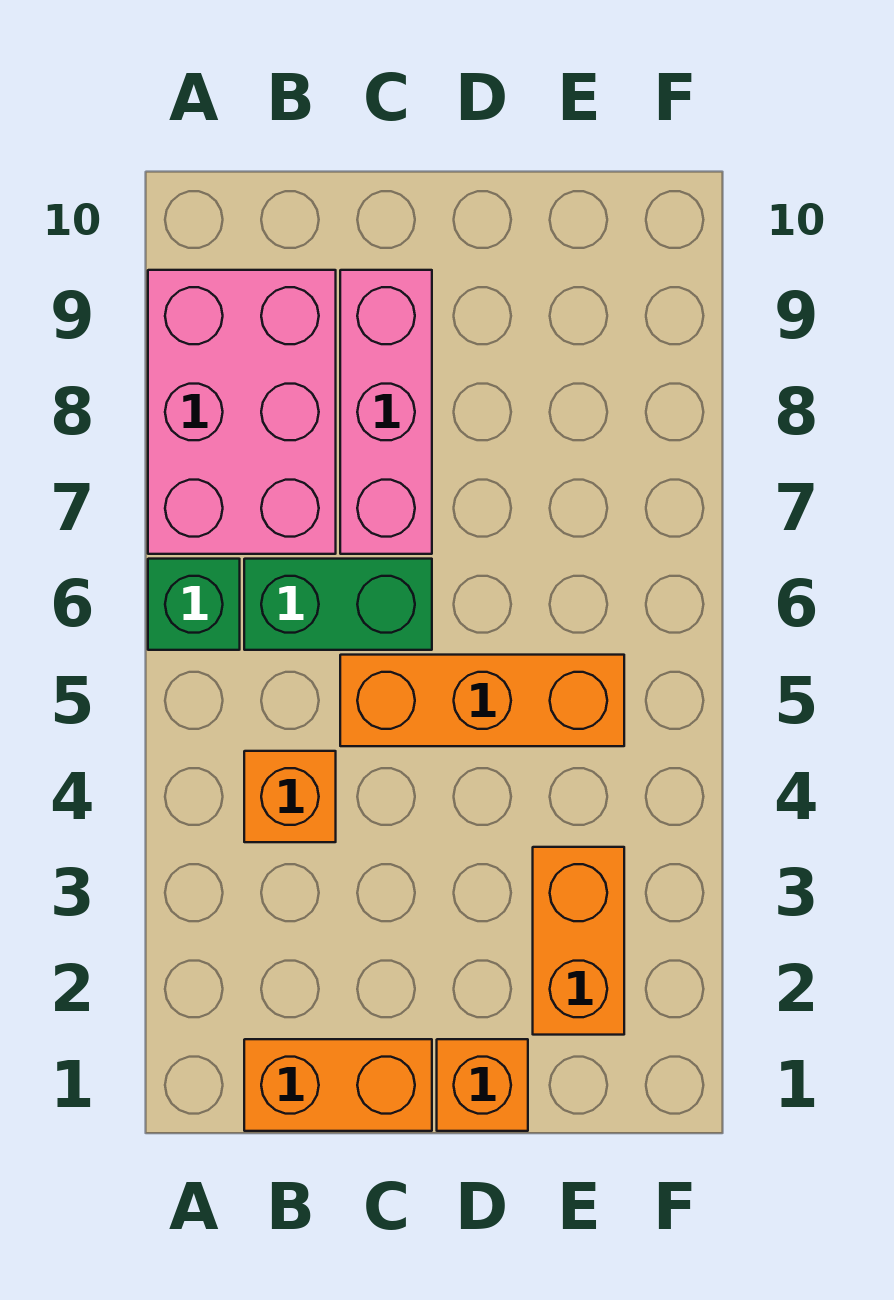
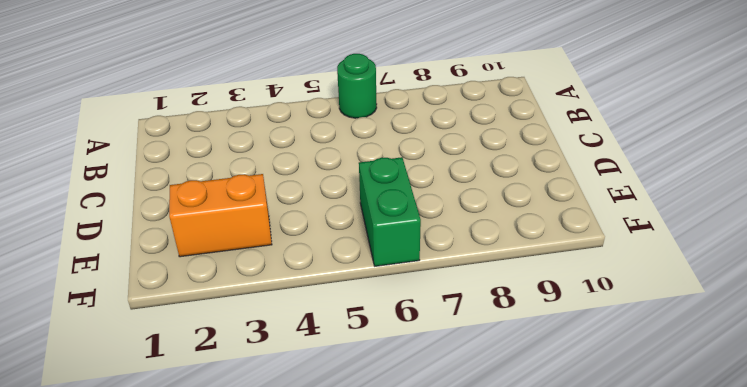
green 1x1 round brick [337,54,377,118] -> green 1x1 brick [148,559,240,650]
green 1x2 brick [359,157,421,266] -> green 1x2 brick moved to [244,559,432,650]
none -> pink 2x3 brick [148,270,336,554]
none -> orange 1x2 brick [244,1039,432,1131]

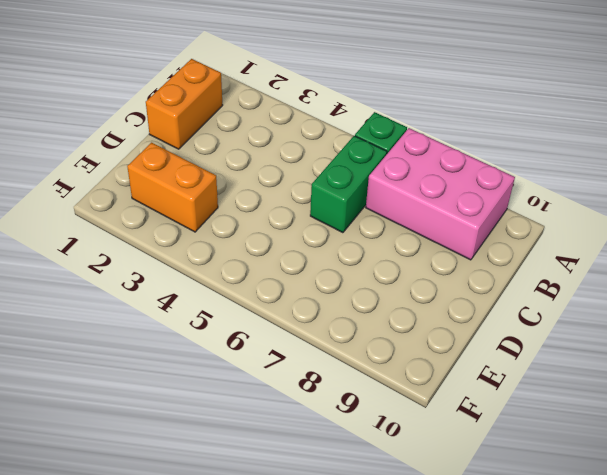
none -> orange 1x1 brick [244,751,336,842]
none -> orange 1x3 brick [340,655,624,746]

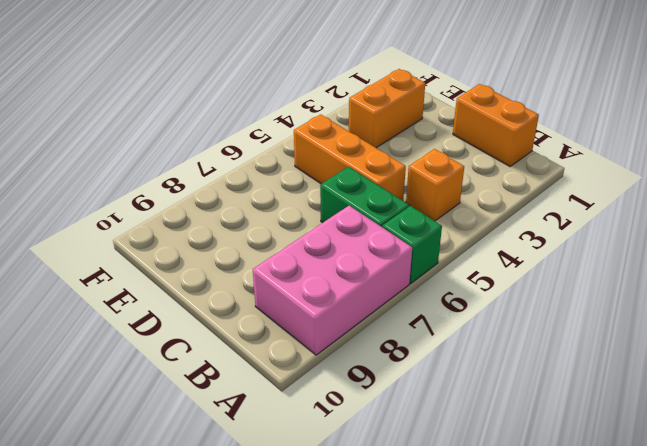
none -> pink 1x3 brick [340,270,432,554]
none -> orange 1x1 brick [437,1039,528,1131]

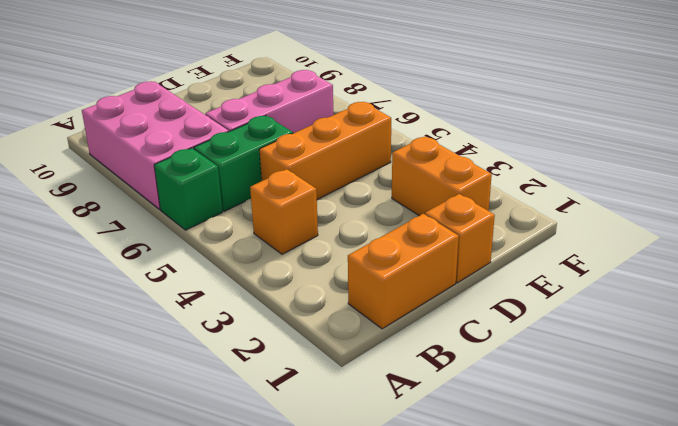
pink 1x3 brick [205,70,333,133] -> pink 1x3 brick turned to [340,270,432,554]

